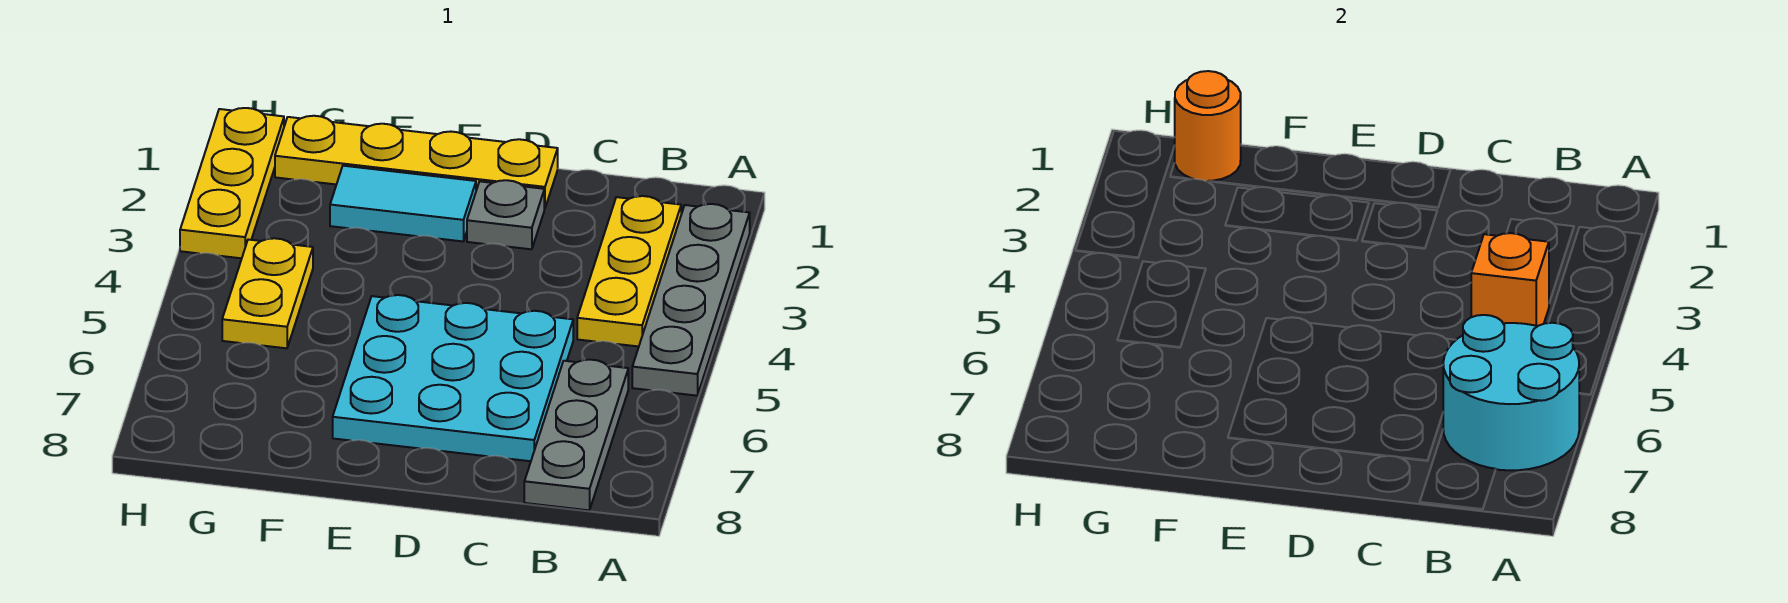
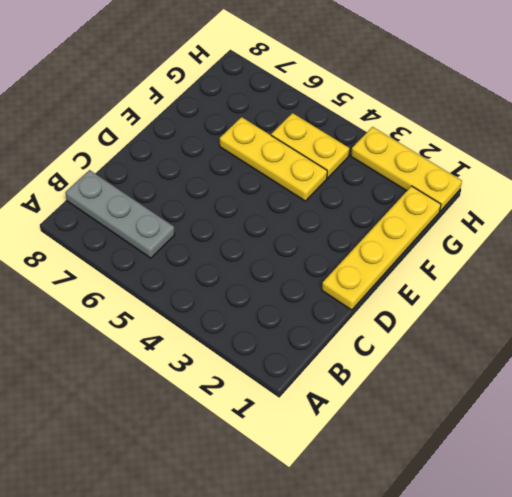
yellow 1x3 plate [220,117,327,201] -> yellow 1x3 plate moved to [577,196,681,347]
none -> grey 1x4 plate [632,204,750,396]
none -> cyan 3x3 plate [333,295,573,461]
none -> grey 1x1 plate [467,180,544,249]

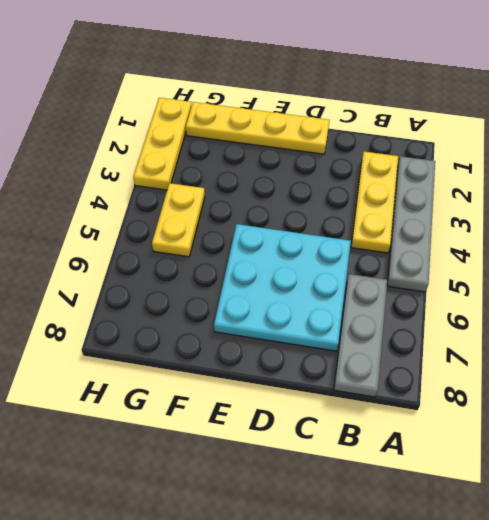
none -> grey 1x1 plate [467,180,544,249]
none -> cyan 1x2 tile [330,166,476,241]
none -> cyan 2x2 round brick [1443,315,1579,470]

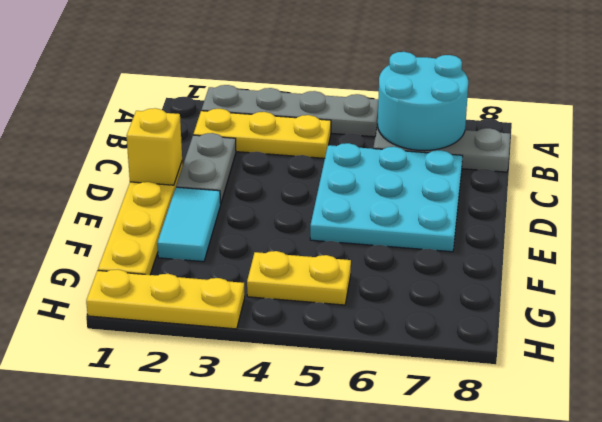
grey 1x2 plate [176,133,236,204] -> grey 1x1 plate [467,180,544,249]
yellow 1x1 brick [127,108,182,185] -> none
none -> orange 1x1 brick [1471,233,1549,326]
none -> orange 1x1 round brick [1175,71,1241,181]

